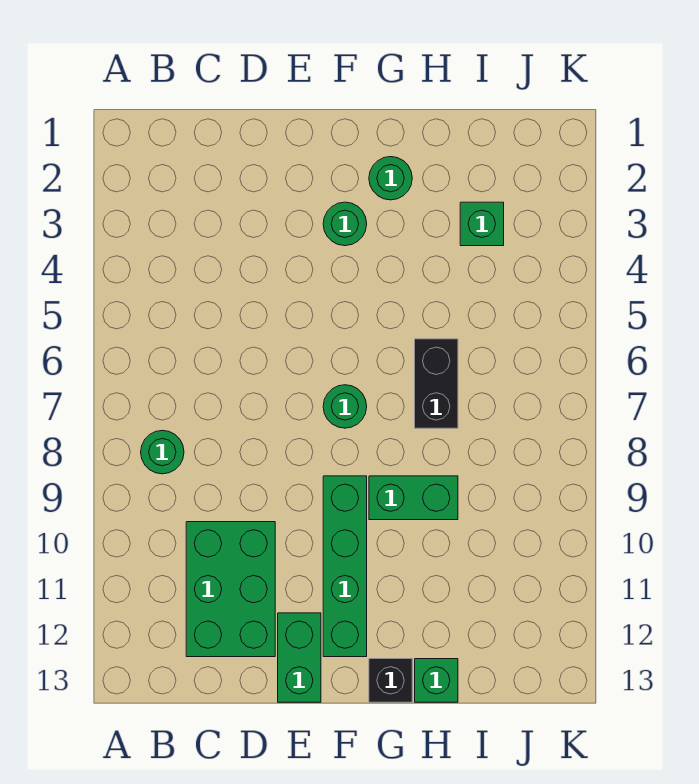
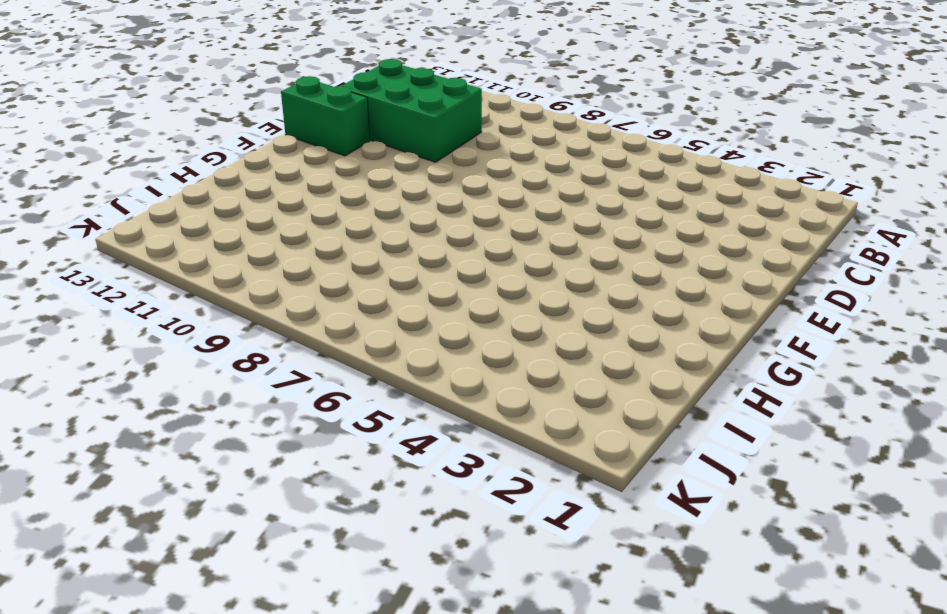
none -> green 1x1 round brick [141,430,184,474]
none -> green 1x1 round brick [323,202,367,246]
none -> green 1x1 round brick [323,385,367,428]

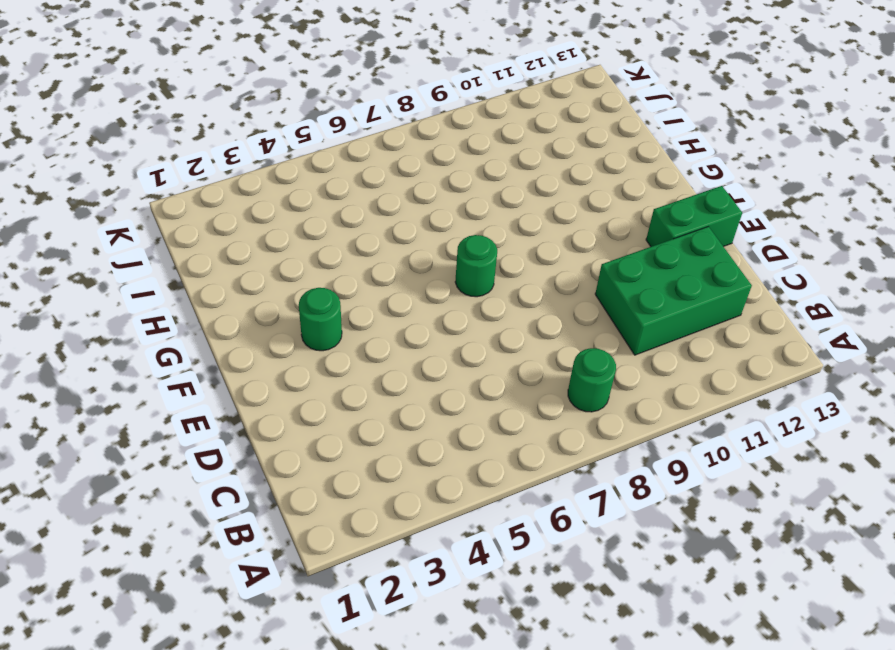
none -> green 1x4 brick [323,476,367,657]
none -> green 1x1 round brick [369,157,412,200]
none -> green 1x2 brick [369,476,458,520]

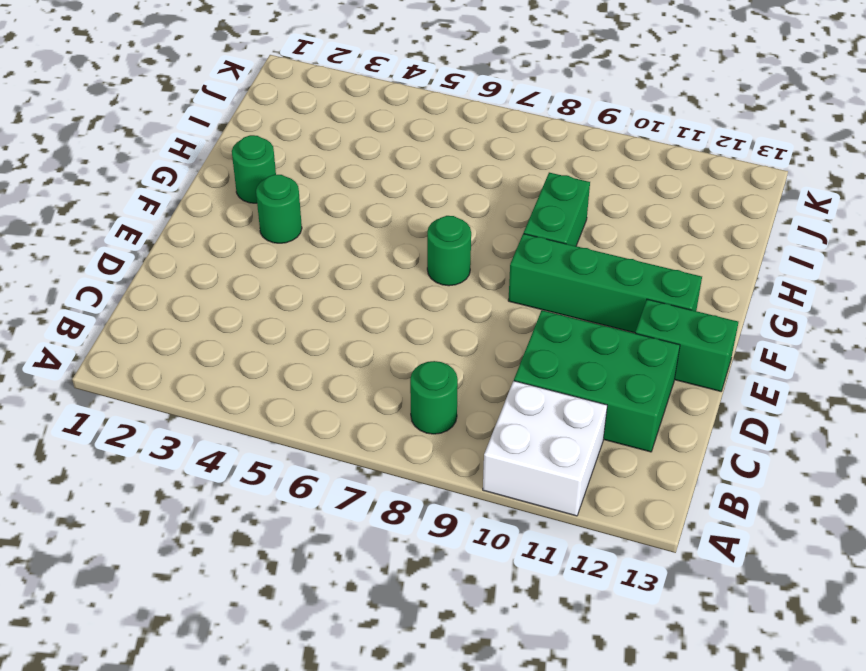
white 2x2 brick [483,381,607,516] -> none
none -> black 1x1 brick [369,659,412,702]
none -> black 1x2 brick [415,339,458,428]
none -> green 1x1 brick [415,659,458,702]

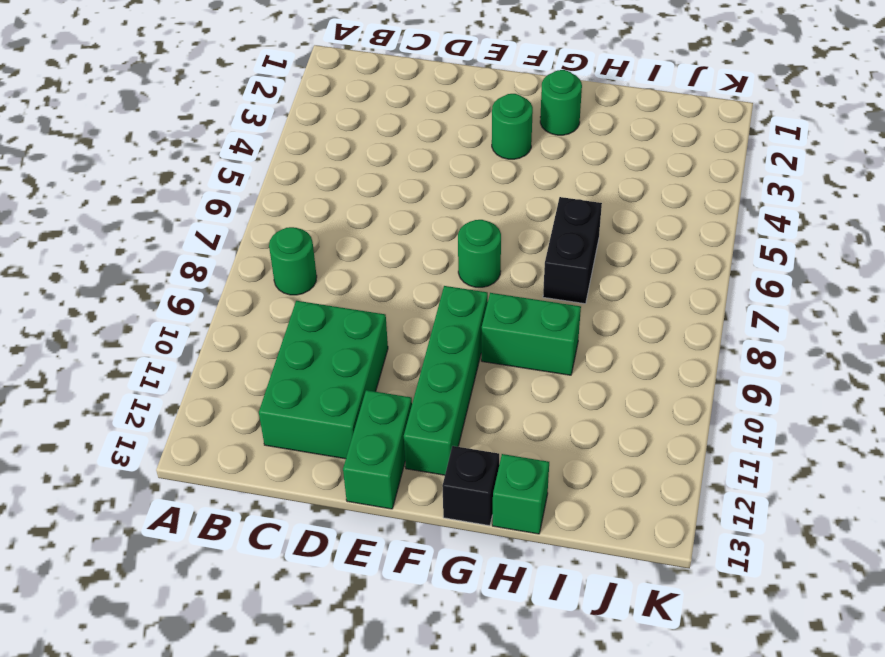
none -> green 1x1 brick [460,202,504,246]

